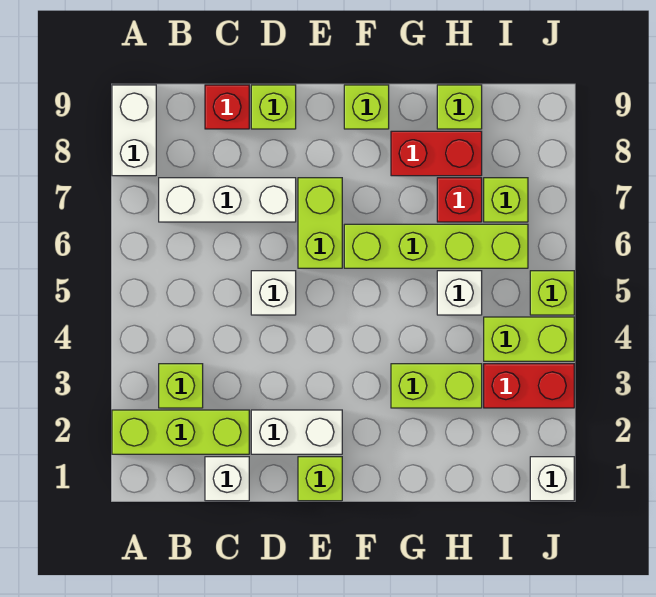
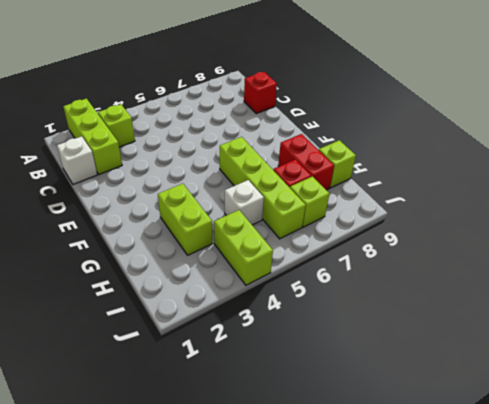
none -> white 1x2 brick [112,85,156,176]
none -> white 1x3 brick [159,178,296,222]
none -> white 1x2 brick [251,410,342,454]

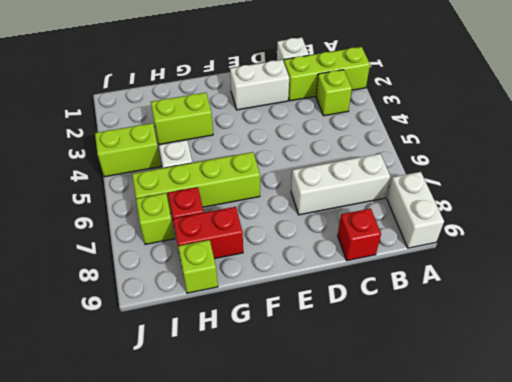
none -> white 1x1 brick [251,271,296,315]
none -> lime 1x1 brick [251,85,296,129]
none -> lime 1x1 brick [298,457,342,501]

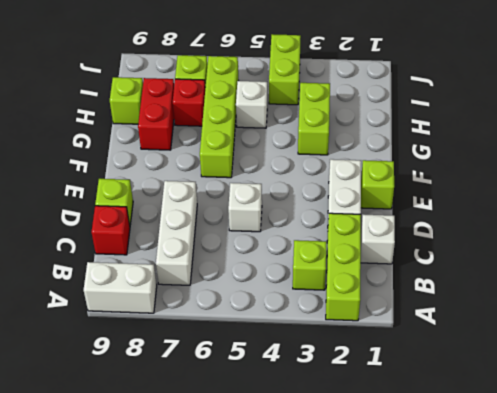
none -> lime 1x2 brick [298,178,342,268]
none -> lime 1x1 brick [344,85,389,129]
none -> red 1x2 brick [484,364,574,408]

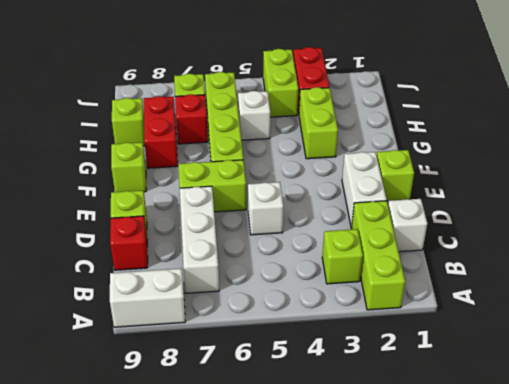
none -> white 1x1 brick [530,457,574,501]
none -> lime 1x1 brick [530,271,574,315]

